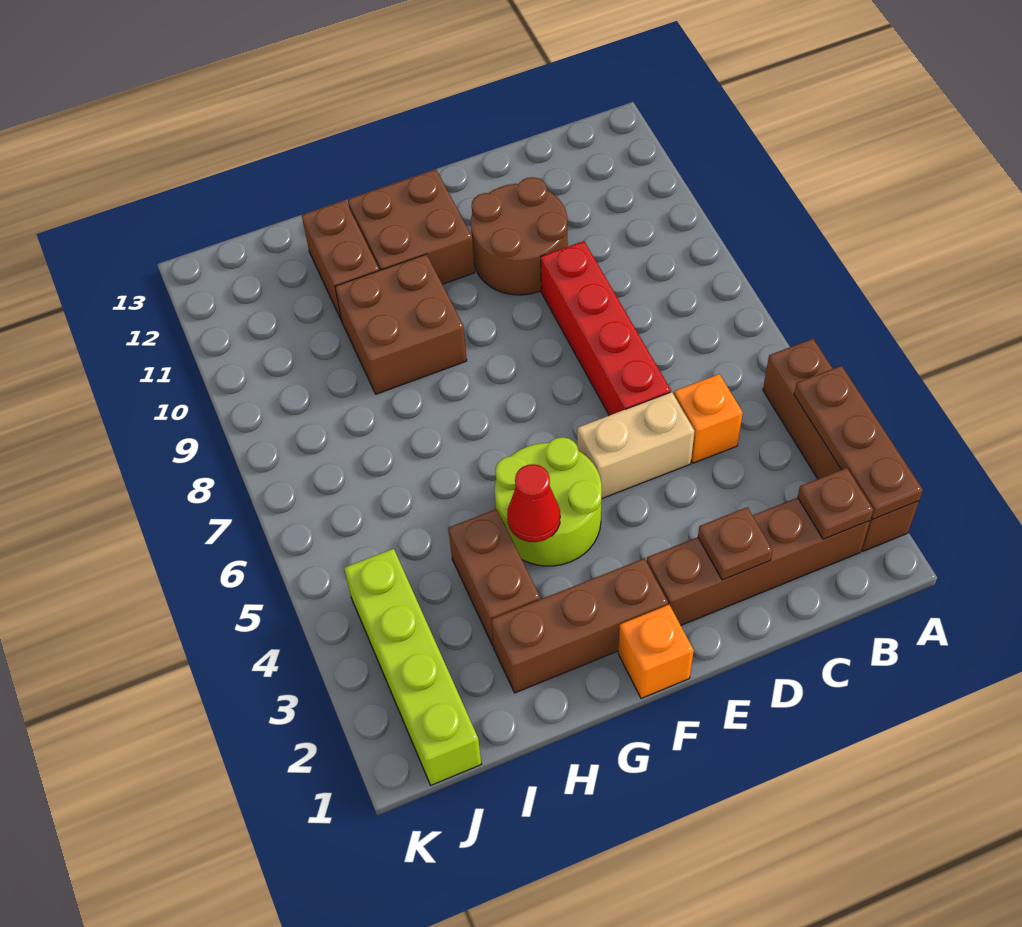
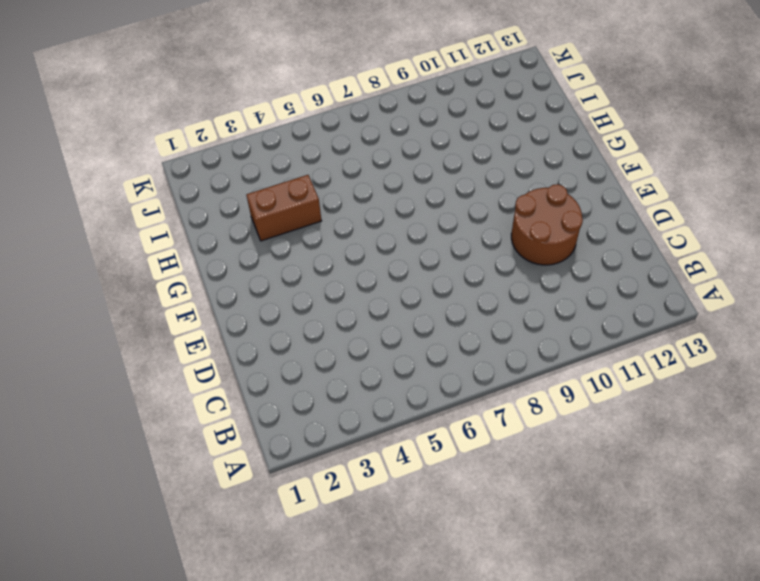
none -> brown 1x4 brick [763,339,919,551]
none -> brown 1x4 brick [647,498,870,625]
none -> orange 1x1 brick [674,374,743,463]

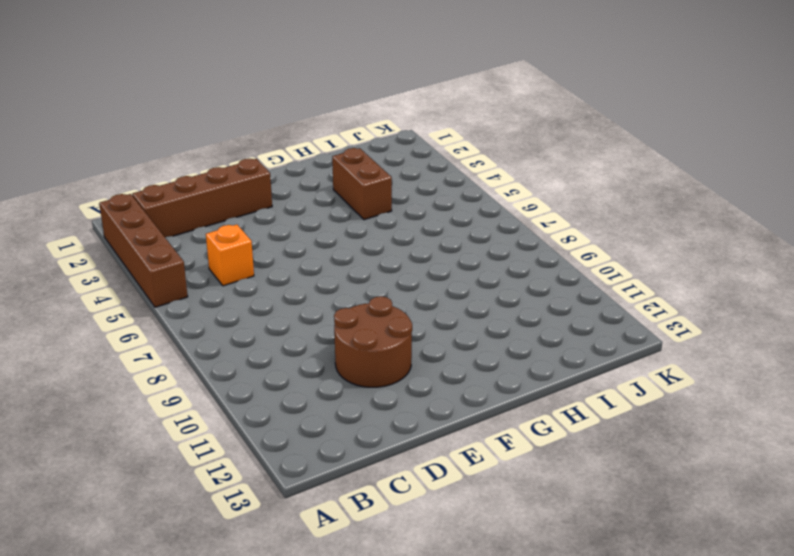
none -> tan 1x2 brick [577,392,694,498]
none -> red 1x4 brick [541,241,671,415]
none -> orange 1x1 brick [618,605,694,698]

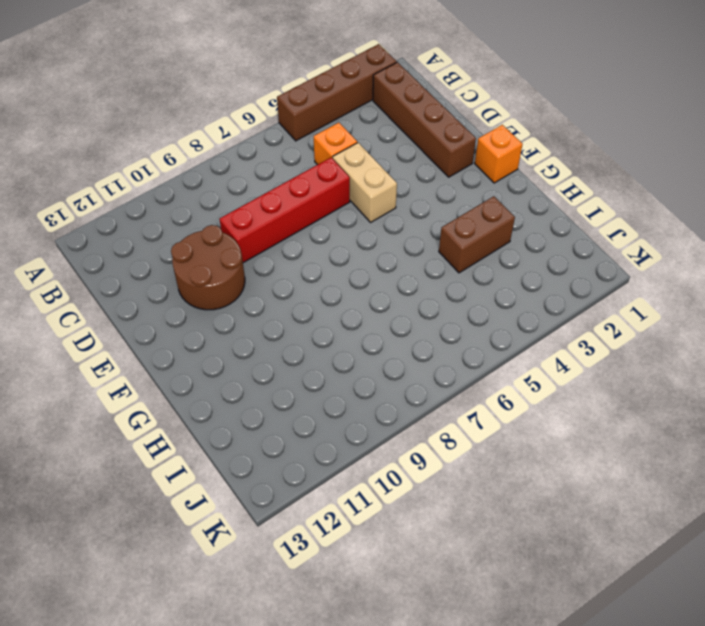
none -> brown 1x3 brick [491,558,668,693]
none -> lime 2x2 round brick [495,437,602,566]
none -> brown 2x2 brick [348,169,475,284]

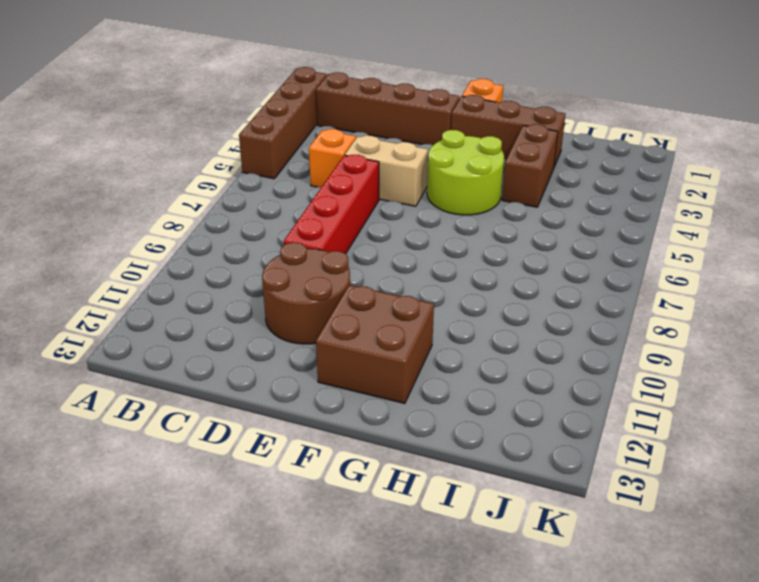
none -> brown 2x2 brick [335,254,467,394]
none -> brown 1x2 brick [302,200,379,319]
none -> lime 1x4 brick [344,549,481,785]

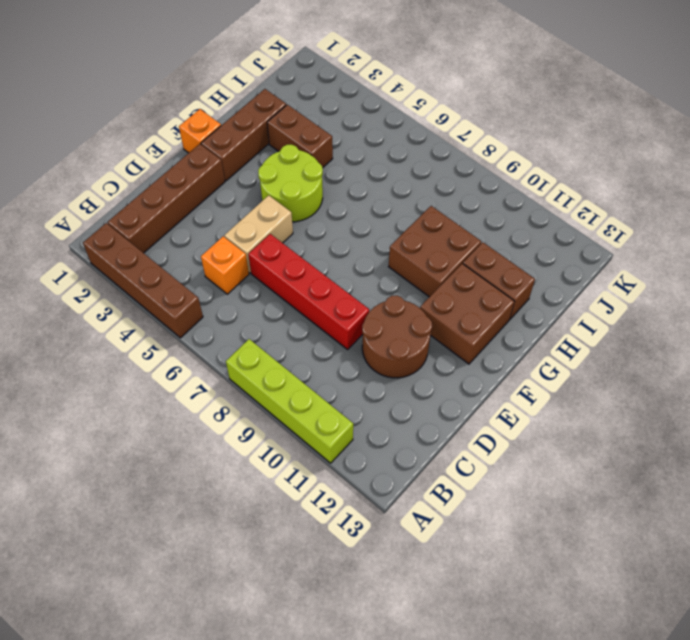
lime 1x4 brick [226,339,353,463] -> lime 1x4 brick moved to [344,549,481,785]
none -> brown 1x3 plate [794,366,923,519]
none -> brown 1x1 plate [798,468,873,539]
none -> brown 1x1 plate [698,507,773,580]

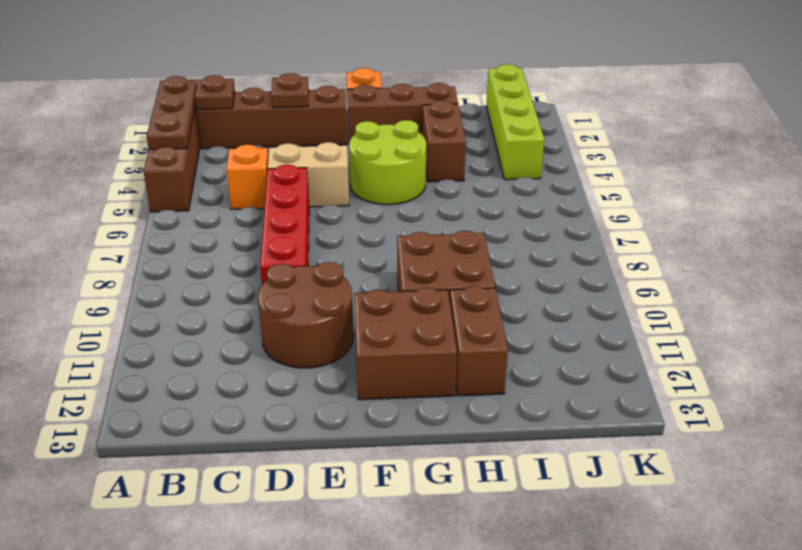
none -> red 1x1 cone [507,464,560,542]

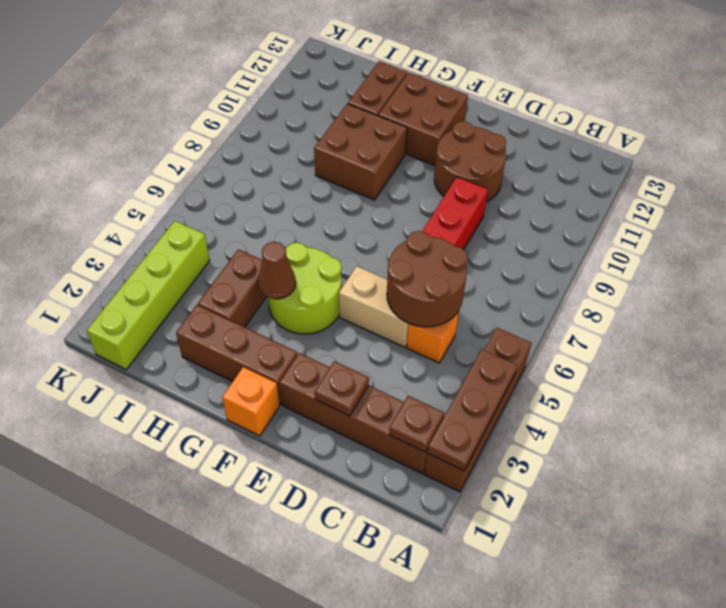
brown 2x2 round brick [387,231,467,327] -> none
brown 1x1 cone [258,242,296,299] -> red 1x1 cone [507,464,560,542]

